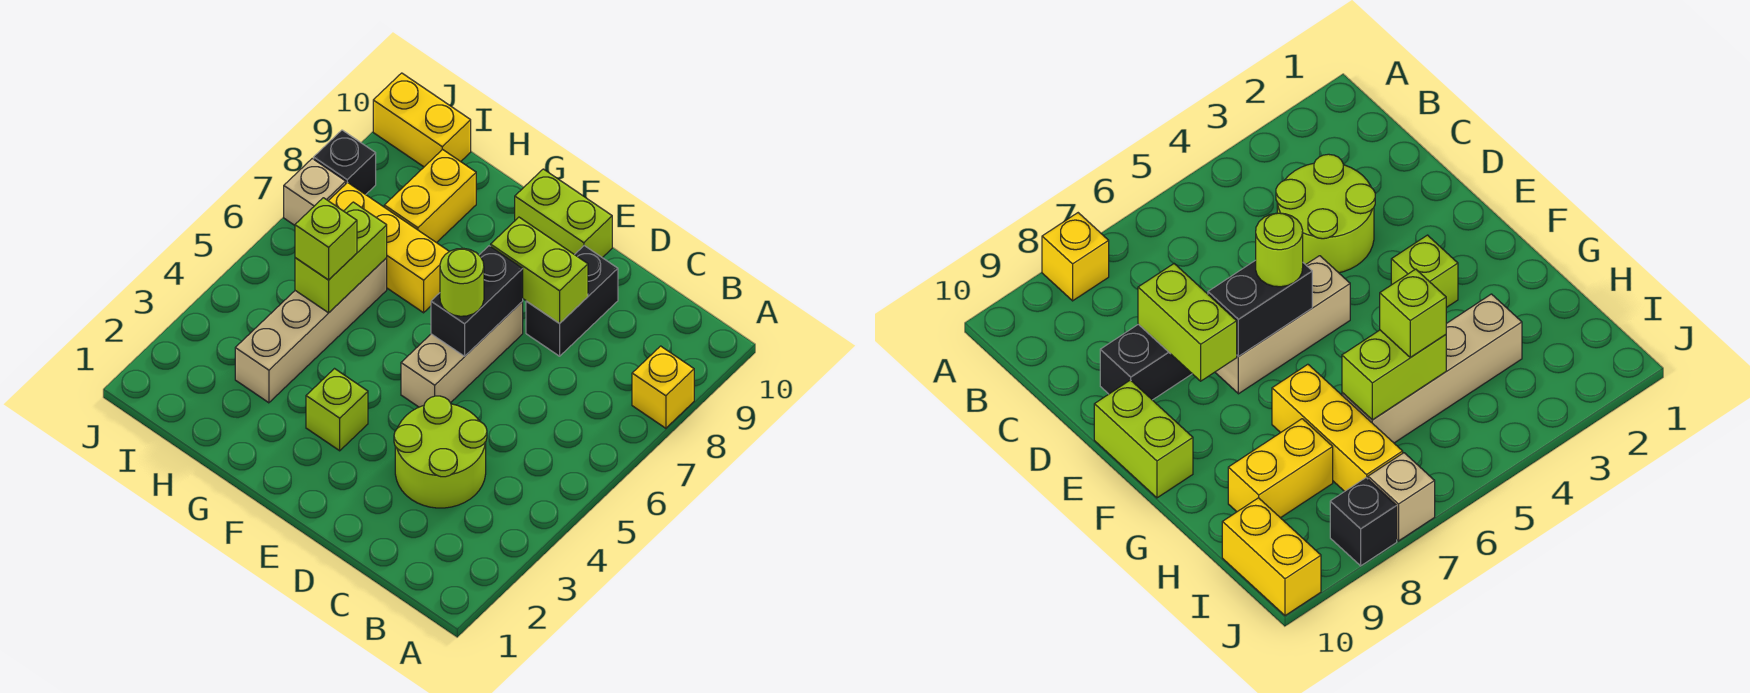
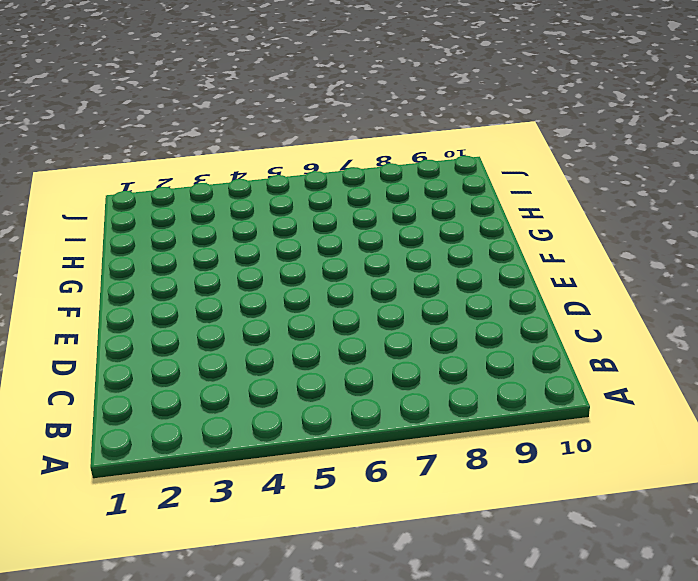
none -> yellow 1x1 brick [632,346,694,428]
none -> lime 2x2 round brick [394,396,487,508]
none -> black 1x2 brick [526,246,618,356]

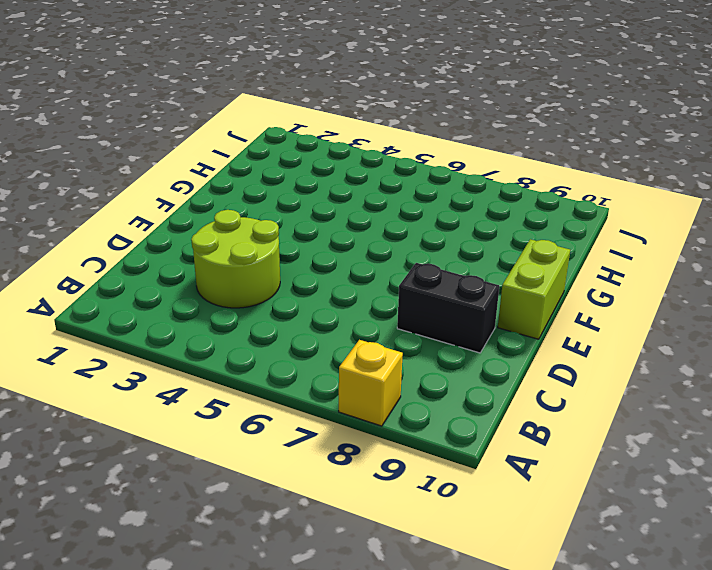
none -> tan 1x3 brick [401,302,523,407]
none -> lime 1x1 brick [306,369,368,451]
none -> yellow 1x3 brick [329,182,449,313]

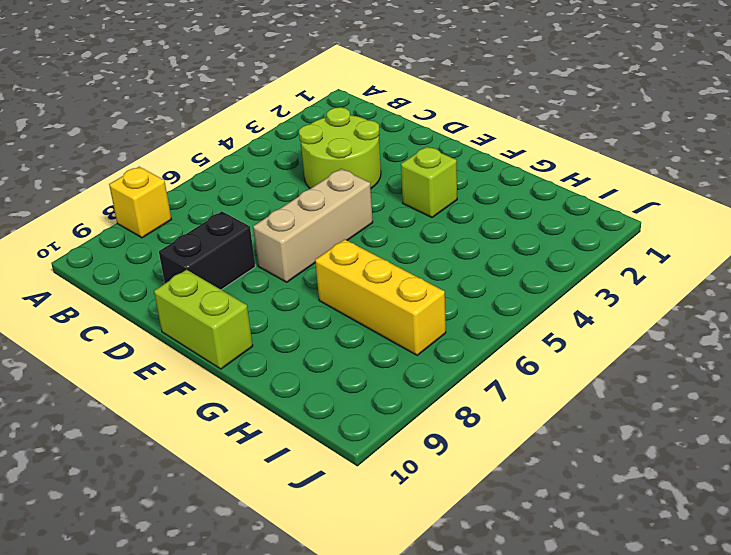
none -> tan 1x4 brick [235,258,387,403]
none -> yellow 1x2 brick [384,149,476,243]
none -> yellow 1x2 brick [373,73,471,167]

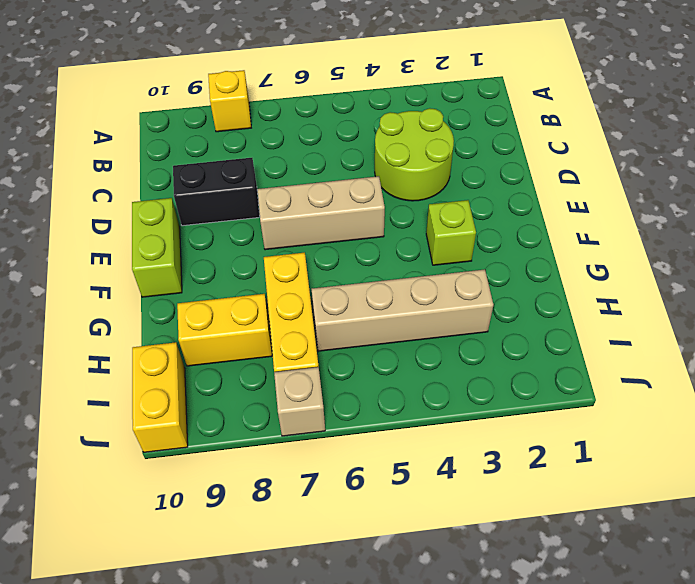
none -> black 1x1 brick [314,130,376,195]
none -> lime 1x2 brick [491,217,588,323]
none -> black 1x2 brick [431,246,523,356]

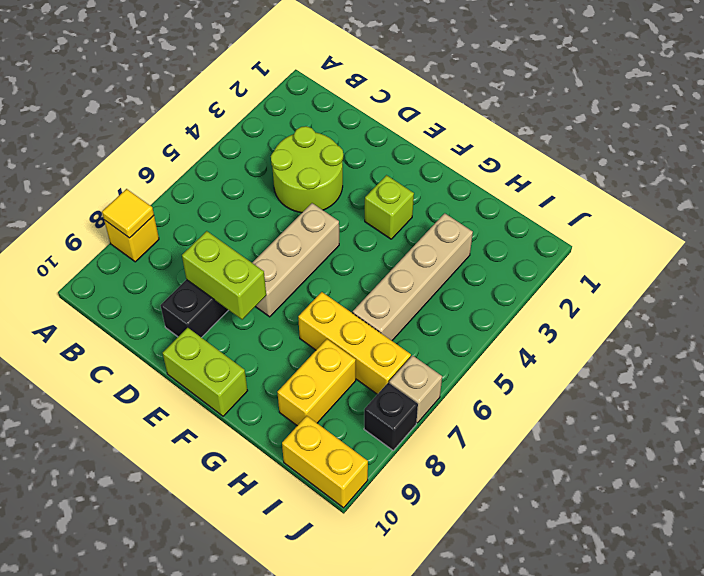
yellow 1x1 tile [102,189,154,238] -> none
none -> black 1x2 brick [431,246,523,356]
none -> lime 1x2 brick [295,202,387,313]
none -> lime 1x1 round brick [440,248,484,316]

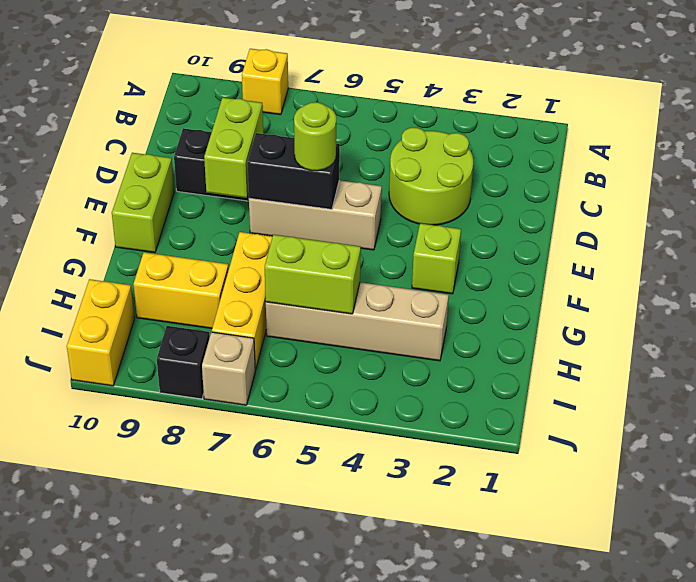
none -> lime 1x1 brick [295,198,357,280]

